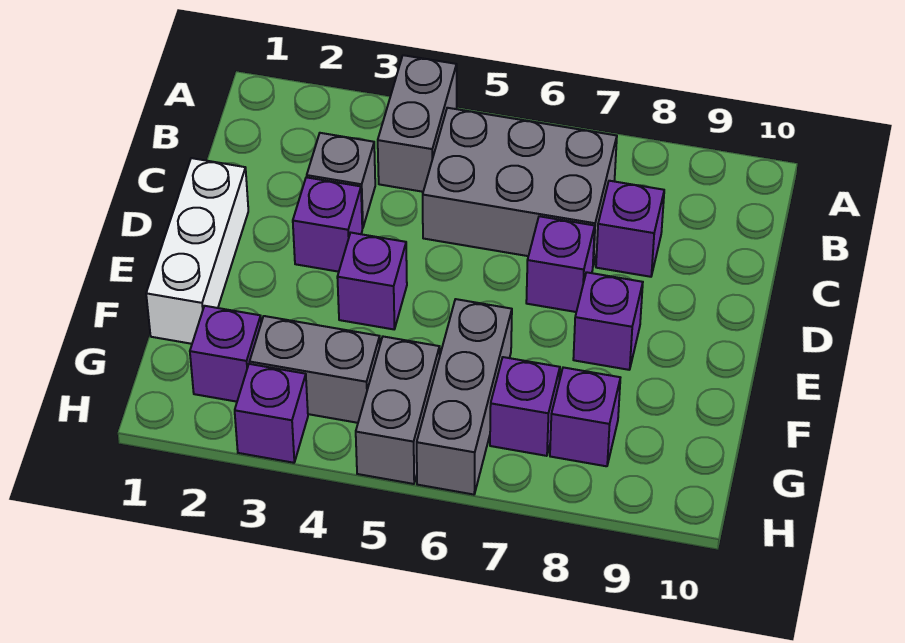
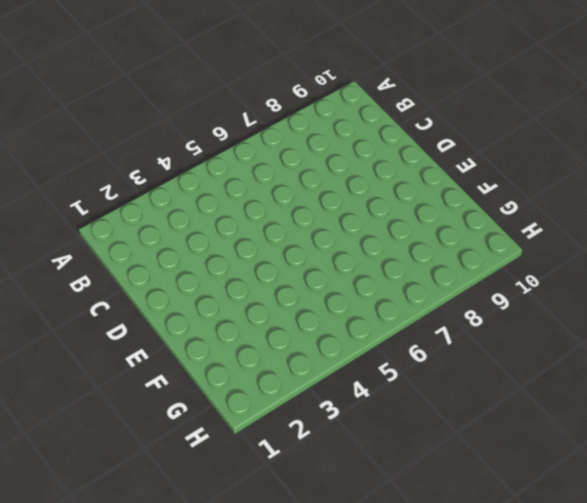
none -> grey 1x2 brick [378,55,457,192]
none -> grey 2x3 brick [423,108,617,266]
none -> grey 1x1 brick [307,133,375,228]

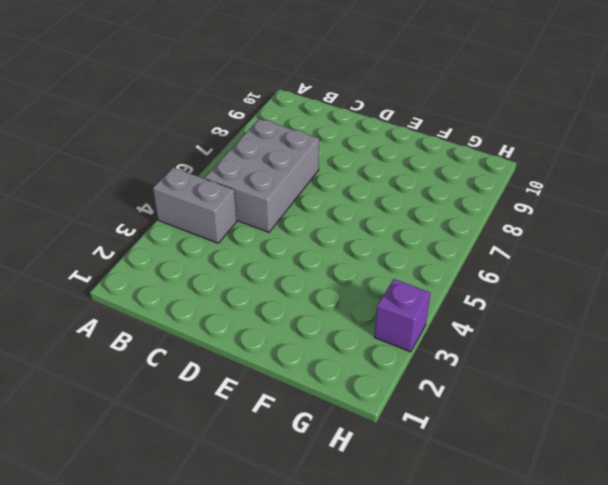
none -> grey 1x1 brick [307,133,375,228]
none -> purple 1x1 brick [596,181,664,277]
none -> white 1x3 brick [146,158,248,344]

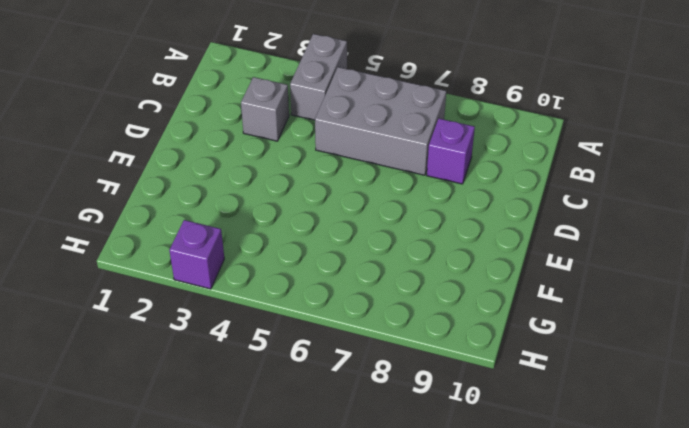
none -> white 1x3 brick [146,158,248,344]
none -> purple 1x1 brick [293,177,362,272]
none -> purple 1x1 brick [526,216,595,312]

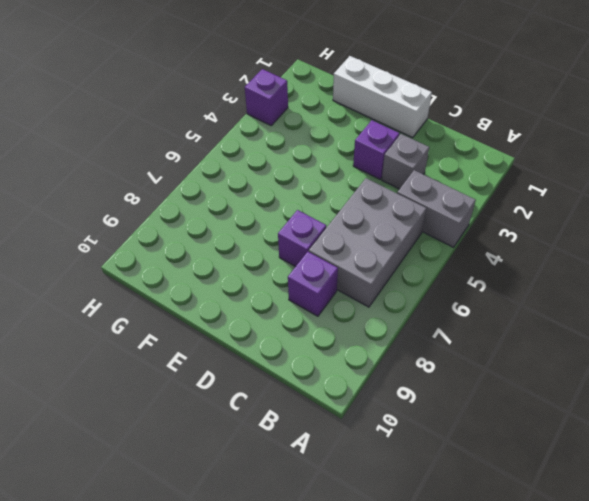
none -> purple 1x1 brick [337,233,407,329]
none -> purple 1x1 brick [573,272,643,370]
none -> grey 1x3 brick [417,299,512,495]

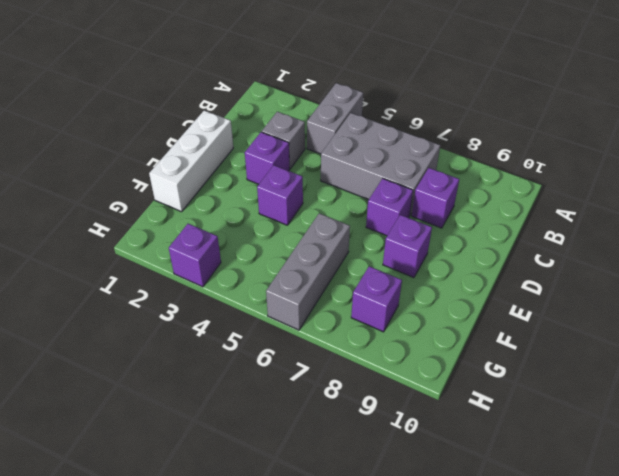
none -> purple 1x1 brick [190,306,261,402]
none -> grey 1x2 brick [250,316,380,423]
none -> grey 1x2 brick [356,337,440,484]

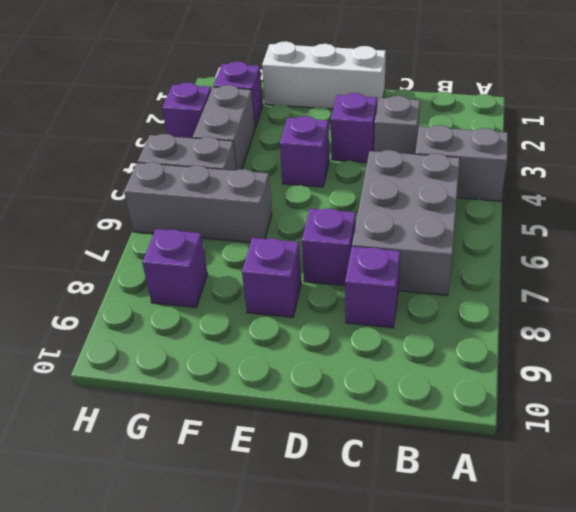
none -> purple 1x1 brick [490,357,560,456]

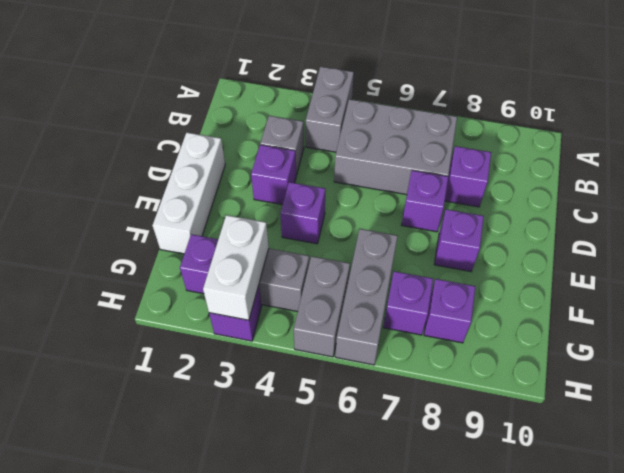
white 1x2 brick [203,215,269,320] -> none

